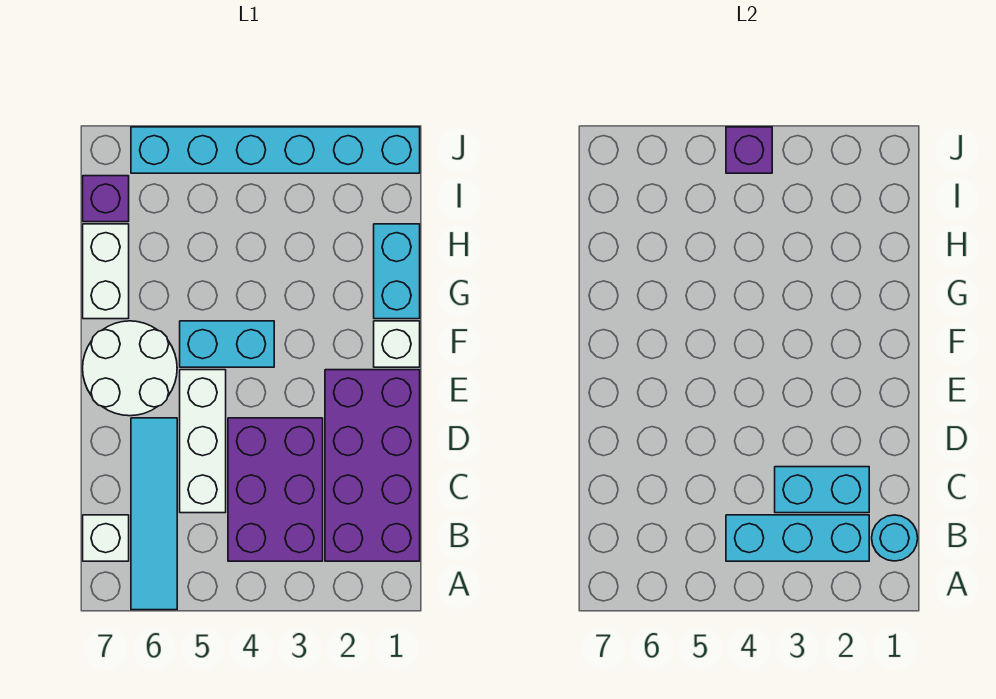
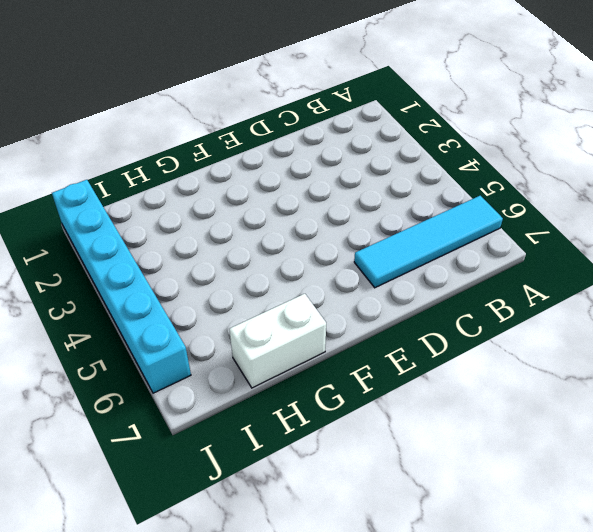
none -> purple 2x4 brick [325,370,420,561]
none -> purple 2x3 brick [228,418,323,561]
none -> white 1x1 brick [83,515,129,561]

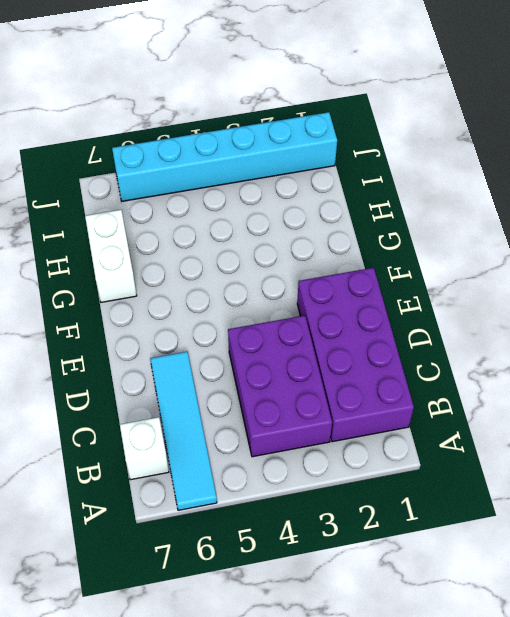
none -> white 1x3 brick [180,370,226,513]
none -> white 2x2 round brick [83,321,177,416]
none -> white 1x1 brick [374,321,420,367]

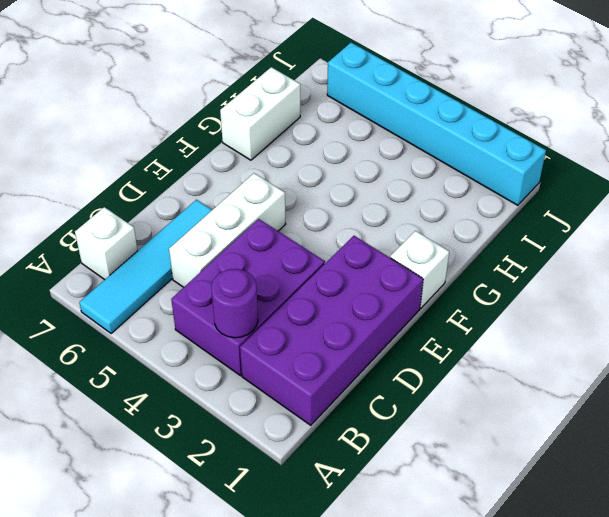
purple 1x1 round brick [211,269,258,338] -> cyan 1x3 brick [726,515,869,561]
none -> white 2x2 round brick [83,321,177,416]
none -> cyan 1x2 brick [180,321,274,367]
none -> cyan 1x2 brick [374,224,420,319]

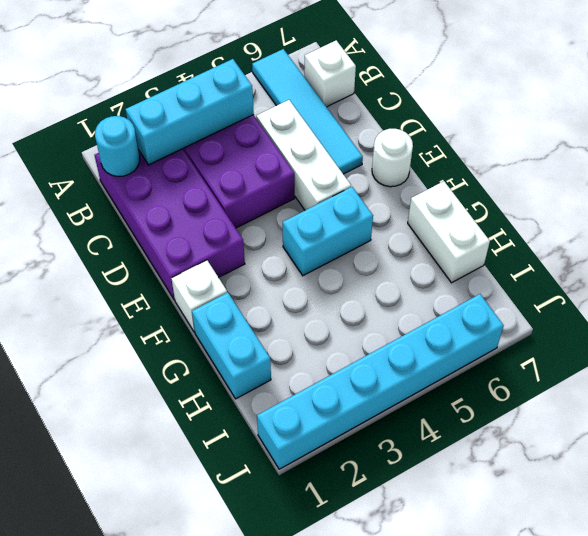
white 1x1 round brick [372,129,413,187] -> white 2x2 round brick [83,321,177,416]
none -> purple 1x1 brick [83,176,129,222]
none -> cyan 1x2 brick [775,467,869,513]
none -> purple 1x1 brick [726,127,772,173]

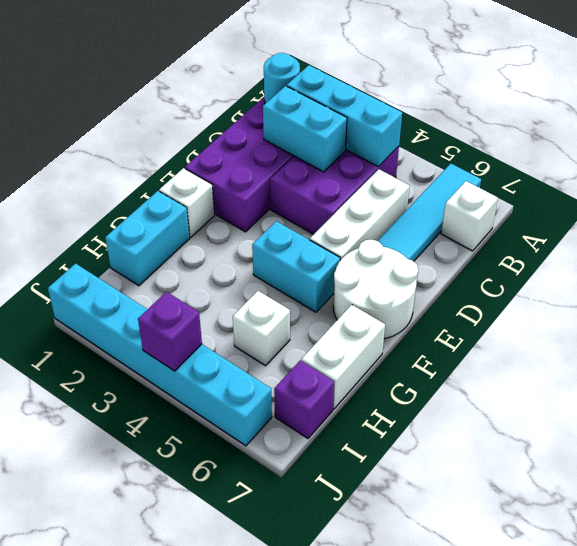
white 1x1 brick [233,291,290,366] -> none

